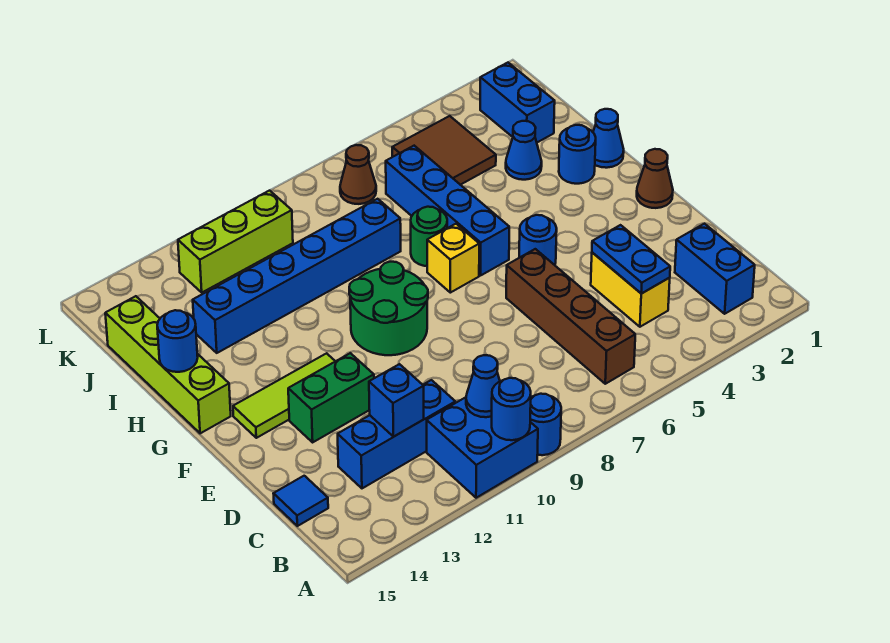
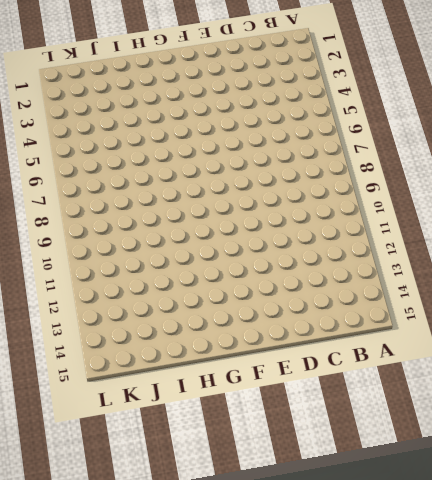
none -> blue 1x1 round brick [530,394,561,455]
none -> blue 2x2 brick [427,397,538,498]
none -> blue 1x2 brick [675,224,755,314]

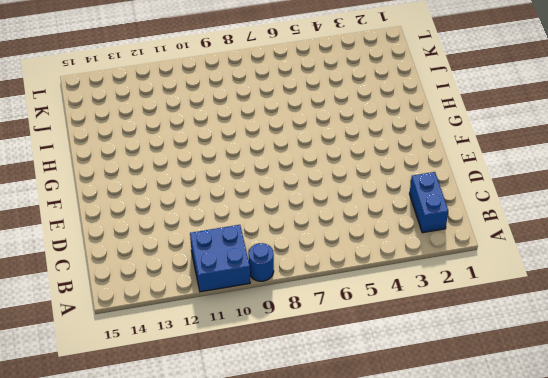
none -> brown 1x4 brick [506,249,635,384]
none -> yellow 1x2 brick [591,252,670,327]
none -> blue 1x3 brick [338,380,455,488]

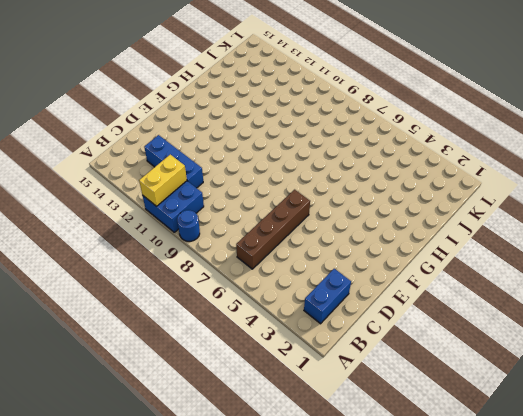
yellow 1x2 brick [139,155,187,206] -> yellow 1x2 brick moved to [591,252,670,327]
none -> blue 1x1 tile [273,476,328,526]
none -> green 1x2 brick [288,353,374,442]
none -> brown 1x1 cone [637,149,673,208]

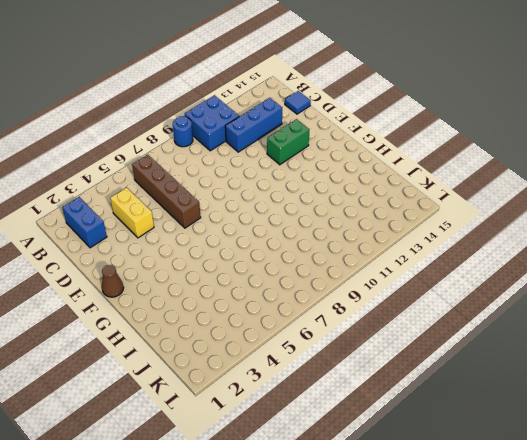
none -> blue 1x1 round brick [519,215,557,265]
none -> green 2x2 round brick [349,262,428,355]
none -> lime 1x3 tile [233,353,335,438]

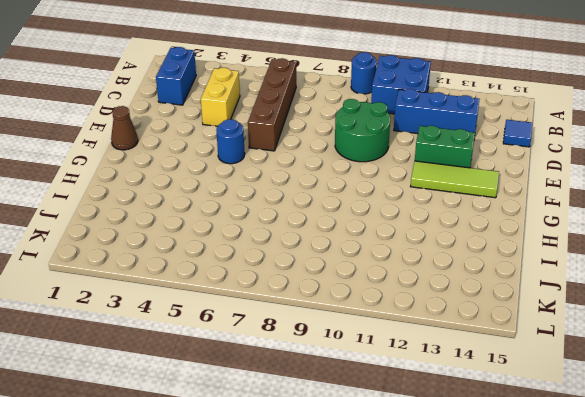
green 2x2 round brick [335,99,390,162] -> green 2x2 round brick moved to [349,262,428,355]
none -> blue 1x4 brick [386,146,509,276]
none -> yellow 1x1 brick [427,224,479,293]
none -> lime 1x4 brick [105,296,231,433]

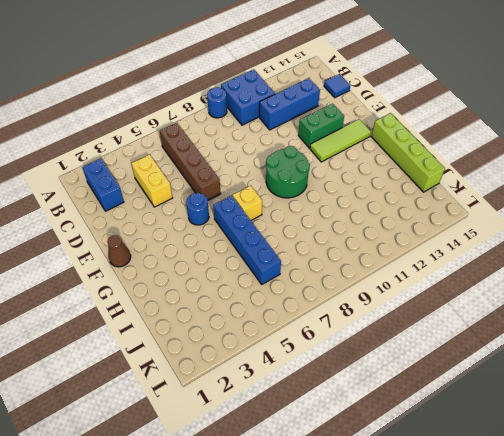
none -> blue 1x1 cone [593,109,624,168]
none -> blue 1x1 round brick [559,125,596,184]
none -> green 1x1 round brick [411,207,447,266]

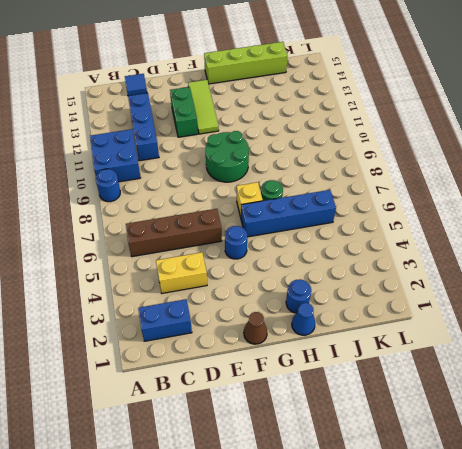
none -> blue 1x1 cone [506,121,542,180]
none -> blue 1x6 brick [193,199,401,353]
none -> blue 1x2 brick [480,63,555,142]

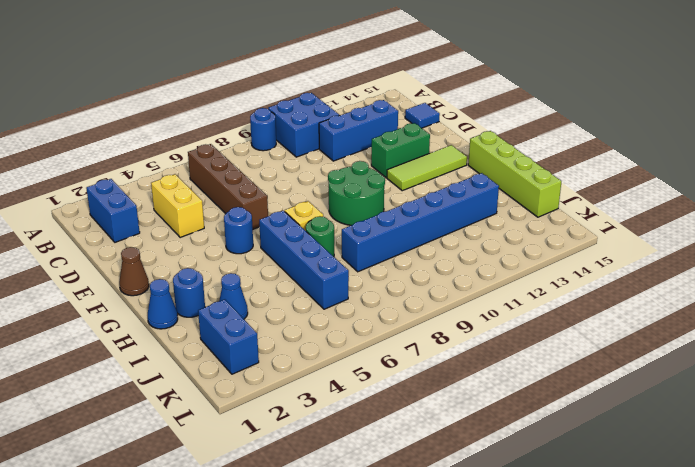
none -> brown 2x2 tile [392,116,496,185]
none -> brown 1x1 cone [340,145,376,204]
none -> lime 1x3 brick [178,190,293,292]

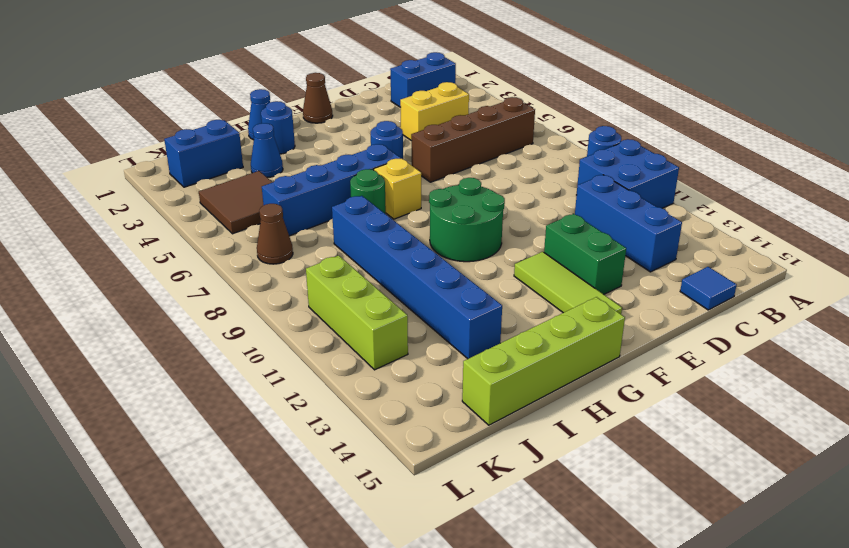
none -> blue 1x1 round brick [492,378,531,440]
none -> blue 1x1 cone [466,355,500,417]
none -> blue 1x2 plate [592,225,670,294]

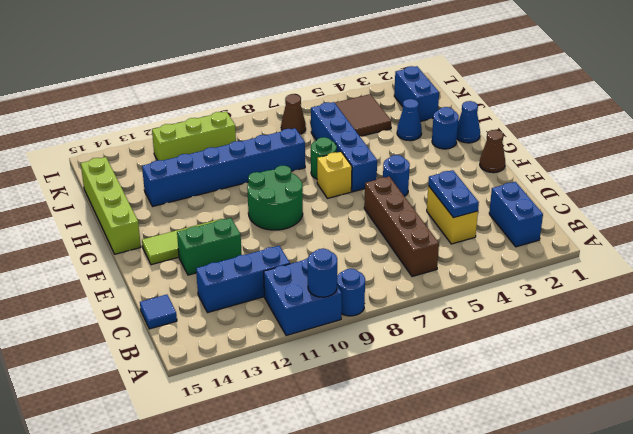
none -> blue 1x1 cone [466,355,500,417]
none -> blue 1x1 brick [369,364,424,437]
none -> blue 1x1 round brick [157,310,198,372]

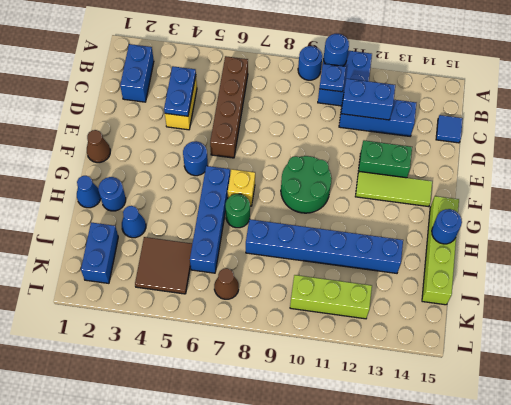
blue 1x1 plate [319,64,346,92] -> blue 1x1 cone [466,355,500,417]
blue 1x2 brick [341,79,395,120] -> blue 1x1 brick [369,364,424,437]

